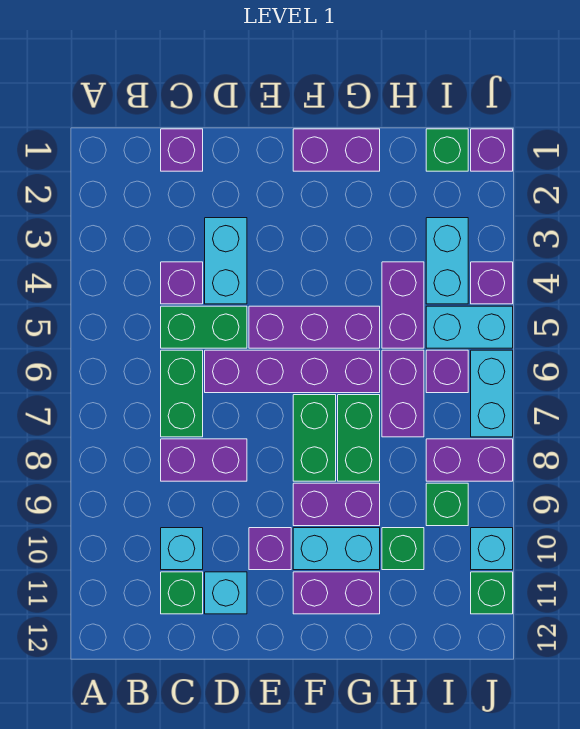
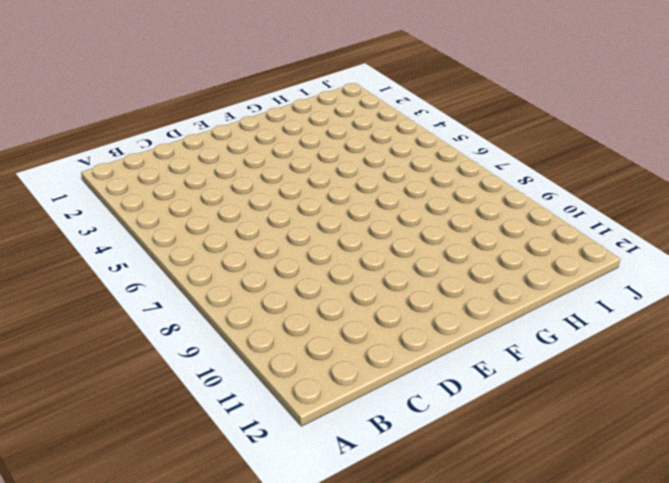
none -> purple 1x1 brick [161,129,203,171]
none -> purple 1x1 brick [161,262,203,304]
none -> green 1x2 brick [161,306,247,348]
none -> green 1x2 brick [161,350,203,437]

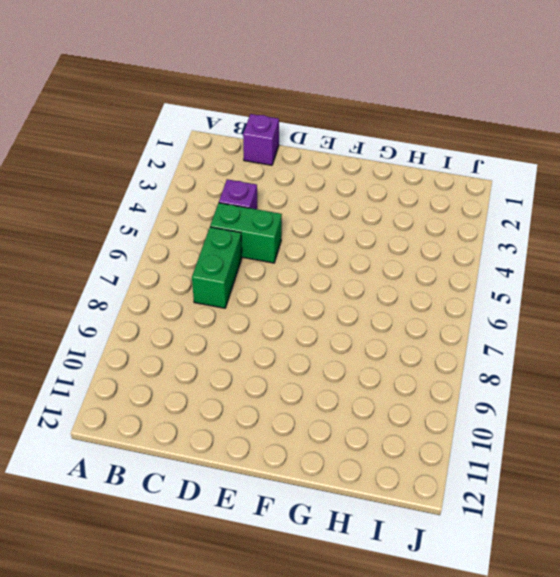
none -> purple 1x2 brick [161,439,247,481]
none -> cyan 1x1 brick [161,528,203,570]
none -> green 1x1 brick [161,572,203,614]
none -> cyan 1x2 brick [205,218,247,304]

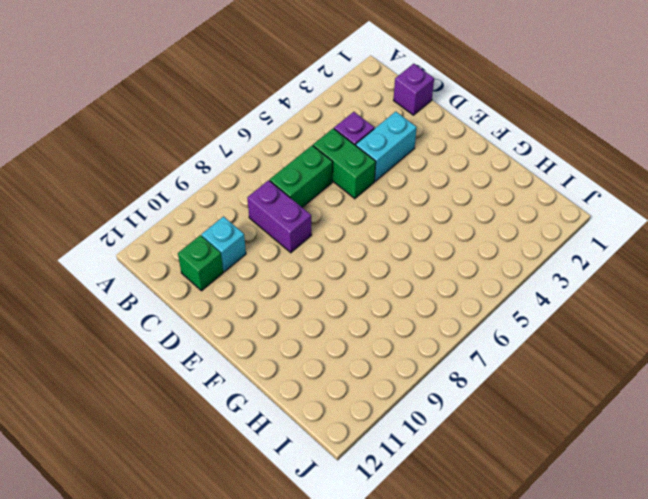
none -> purple 1x4 brick [205,350,380,393]
none -> cyan 1x1 brick [205,572,247,614]
none -> purple 1x3 brick [249,306,380,348]
none -> purple 1x1 brick [249,528,291,570]

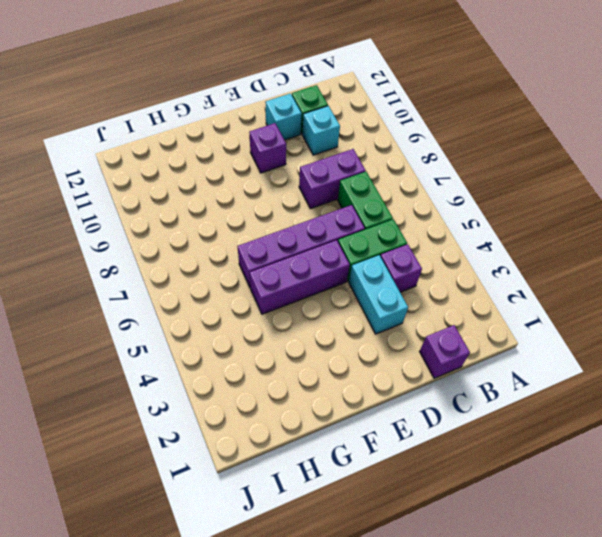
none -> purple 1x2 brick [293,129,380,171]
none -> green 1x2 brick [293,395,336,481]
none -> purple 1x2 brick [293,483,380,526]
none -> cyan 1x2 brick [293,528,380,570]

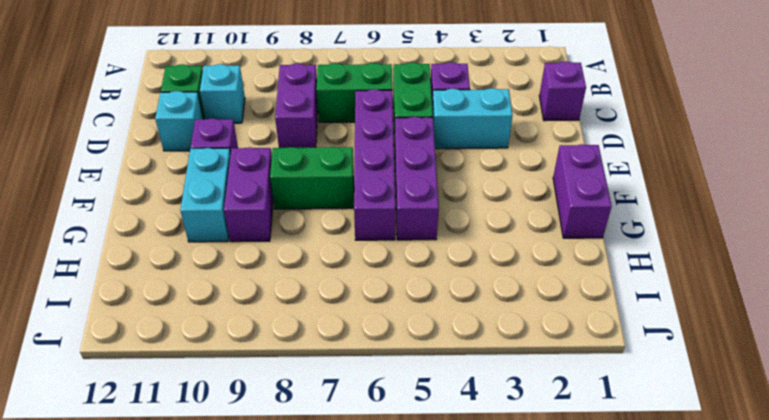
none -> purple 1x2 brick [293,572,380,614]
none -> green 1x2 brick [338,395,380,481]
none -> purple 1x2 brick [382,262,424,348]
none -> purple 1x2 brick [382,350,424,437]

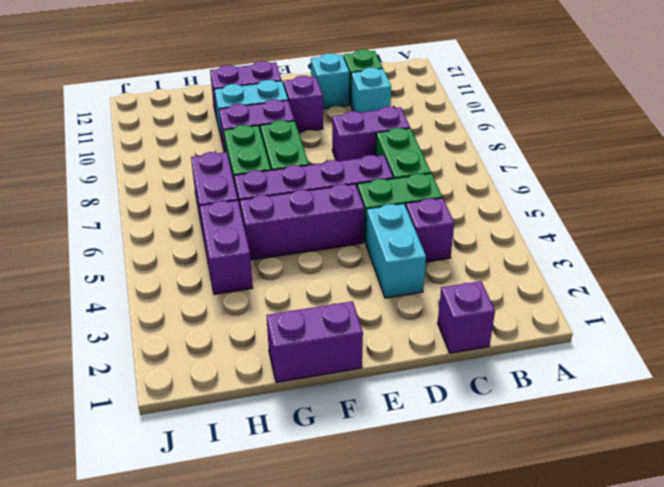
none -> green 1x1 brick [382,528,424,570]
none -> green 1x1 brick [426,129,468,171]
none -> cyan 1x2 brick [426,218,468,304]
none -> cyan 1x2 brick [426,306,513,348]

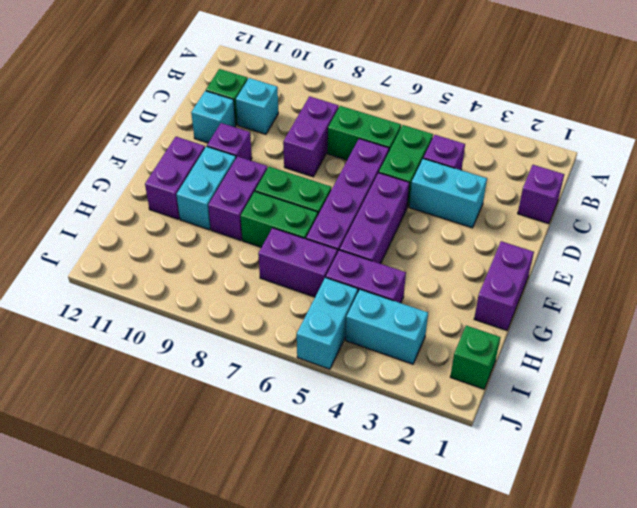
none -> green 1x1 brick [382,528,424,570]
none -> purple 1x1 brick [426,350,468,393]
none -> purple 1x2 brick [426,439,513,481]
none -> green 1x1 brick [426,483,468,526]

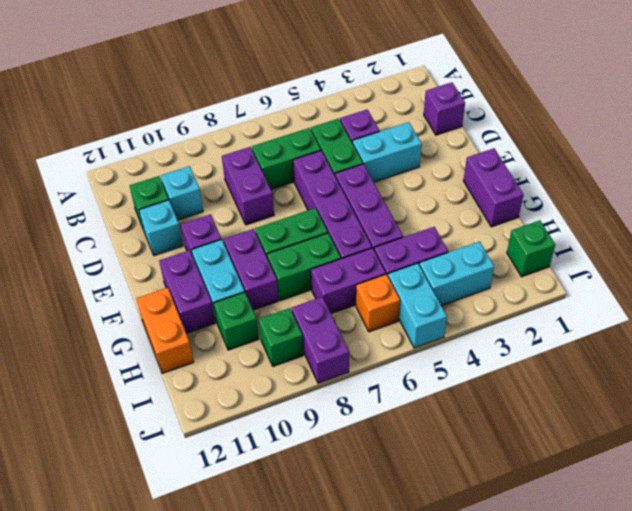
orange 1x2 brick [136,288,194,373] -> none
orange 1x1 brick [356,274,400,332] -> purple 1x1 brick [426,350,468,393]
none -> purple 1x1 brick [471,129,513,171]
none -> purple 1x1 brick [471,262,513,304]
none -> cyan 1x2 brick [471,350,513,437]
none -> cyan 1x1 brick [471,528,513,570]

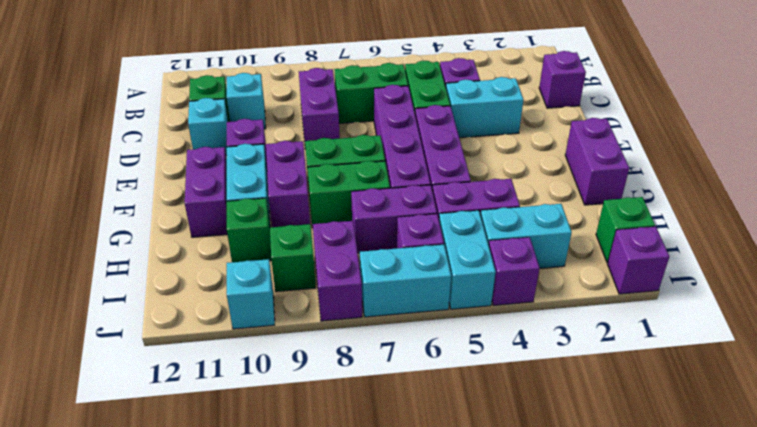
none -> green 1x1 brick [471,572,513,614]

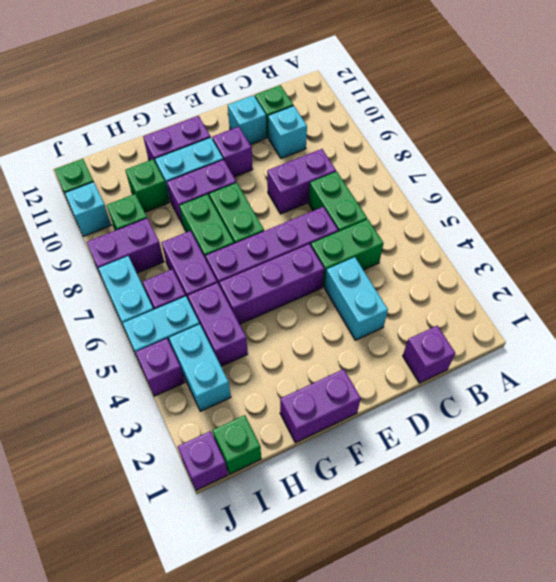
none -> purple 1x1 brick [161,262,203,304]

